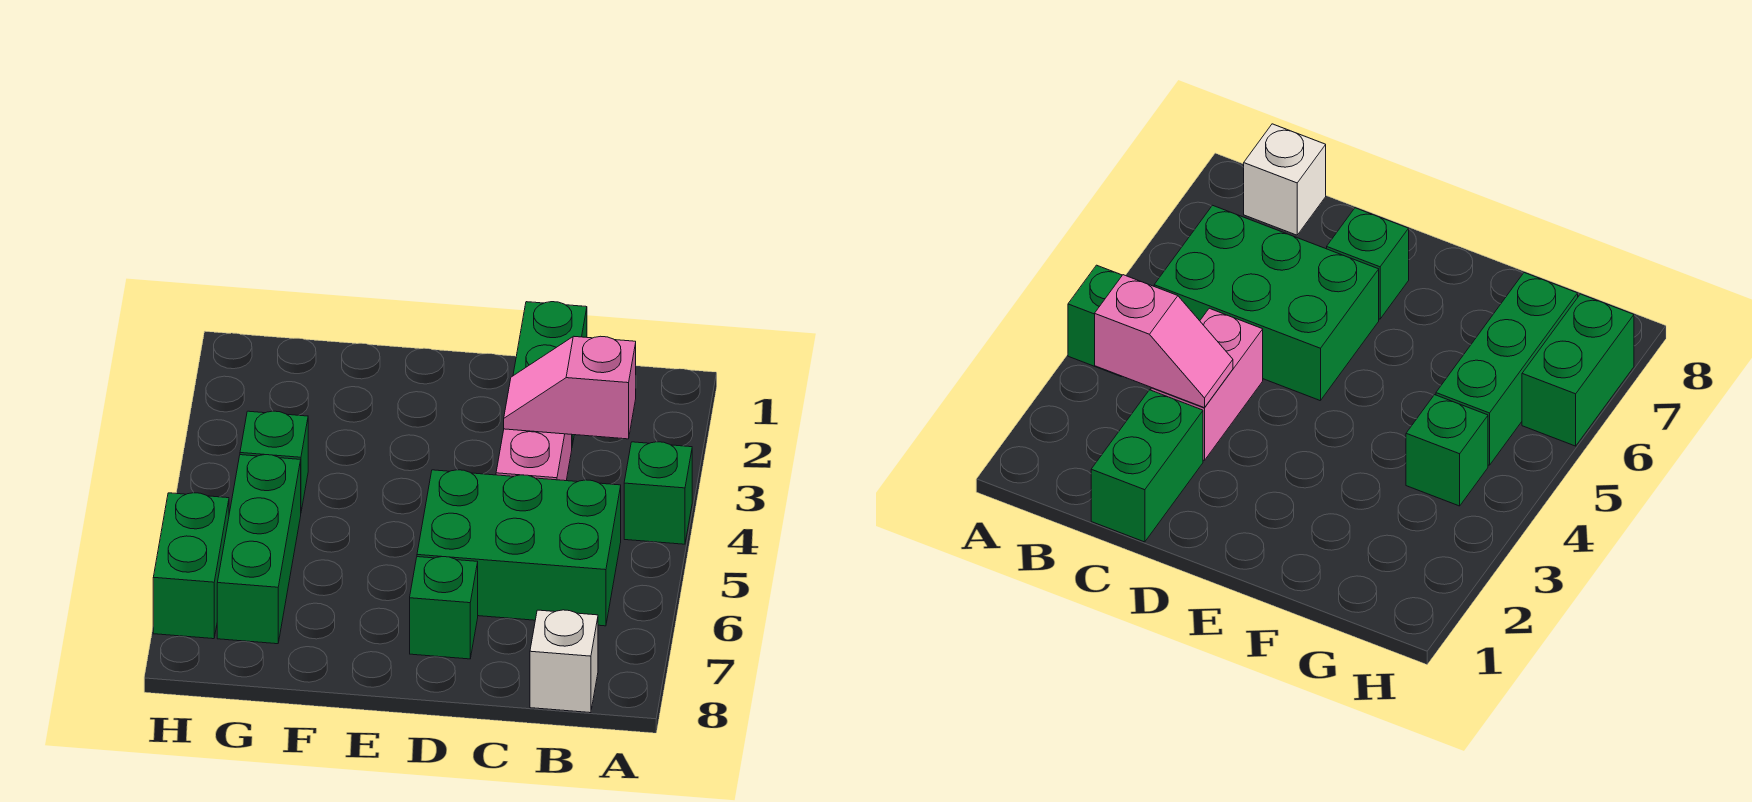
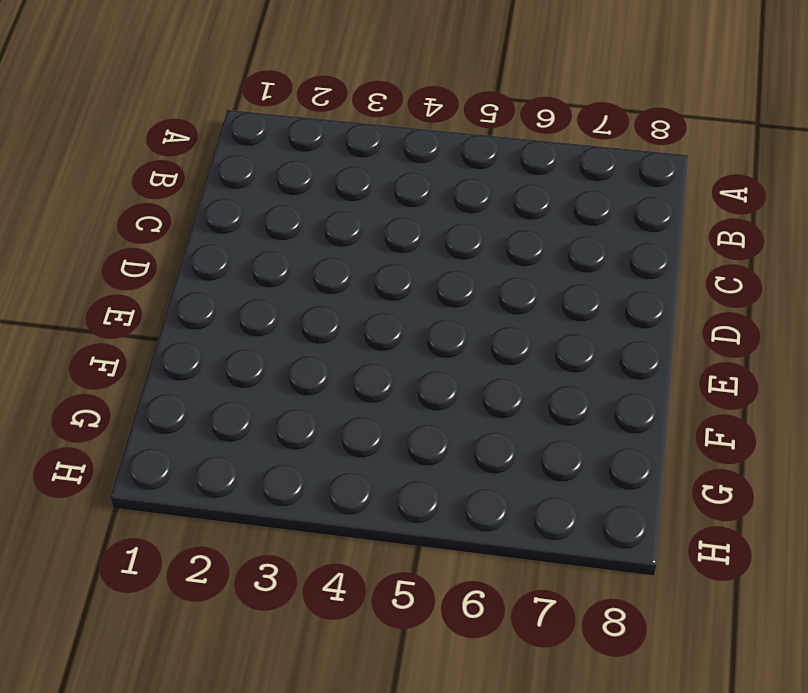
none -> green 1x1 brick [624,442,692,544]
none -> green 2x3 brick [417,470,621,626]

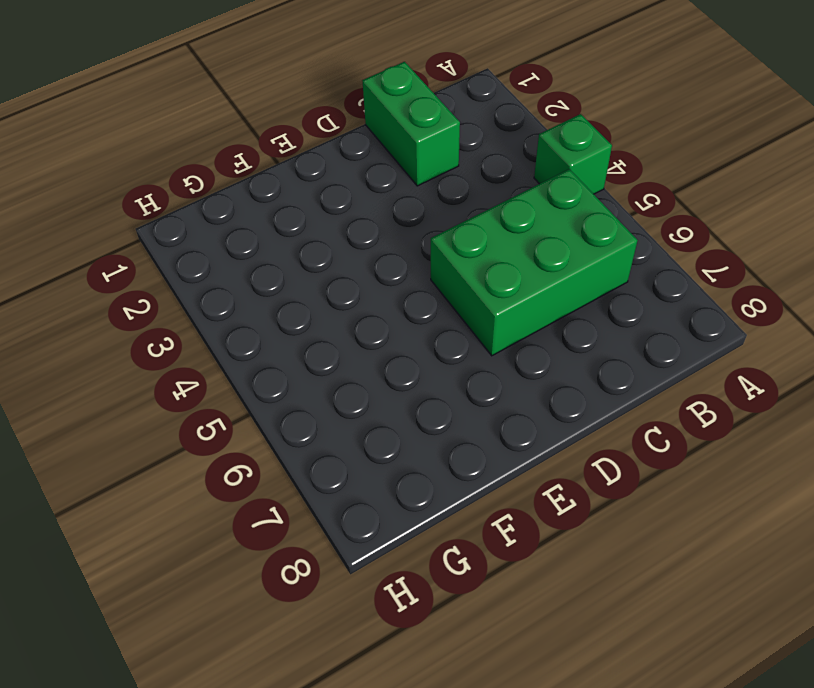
none -> white 1x1 brick [530,610,598,713]
none -> pink 1x2 brick [496,429,572,481]

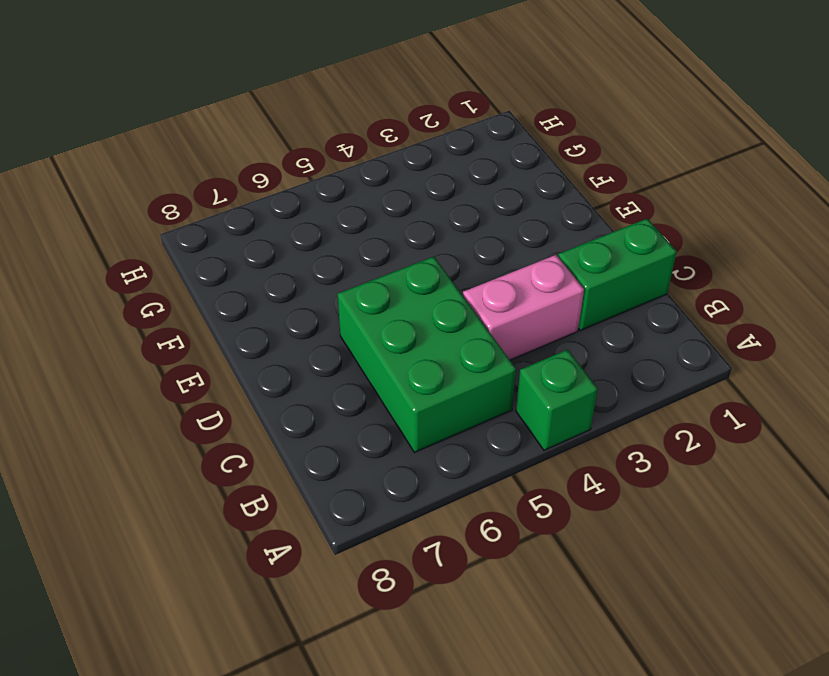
none -> white 1x1 brick [530,610,598,713]
none -> green 1x1 brick [410,557,478,659]

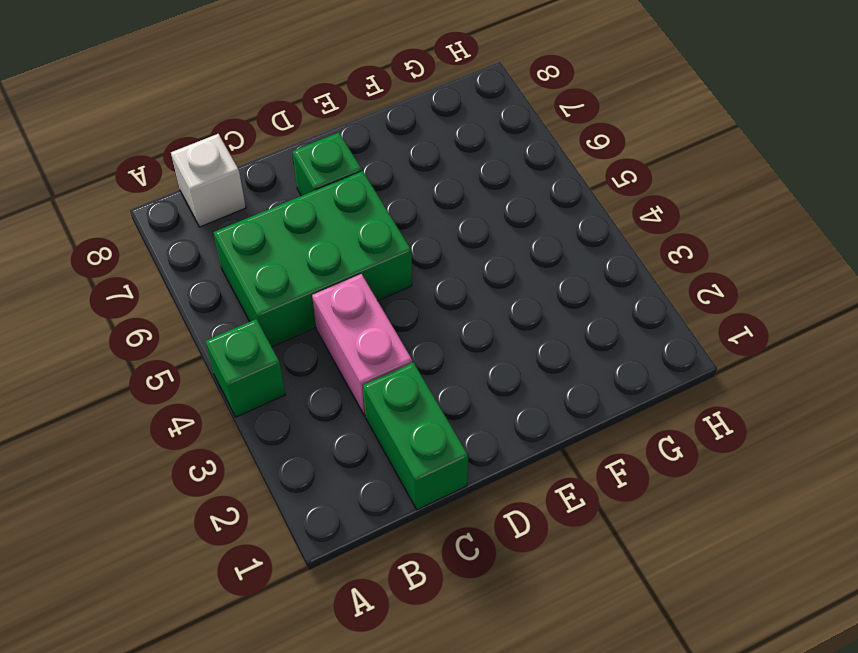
none -> green 1x1 brick [240,411,308,511]
none -> green 1x3 brick [217,455,301,644]

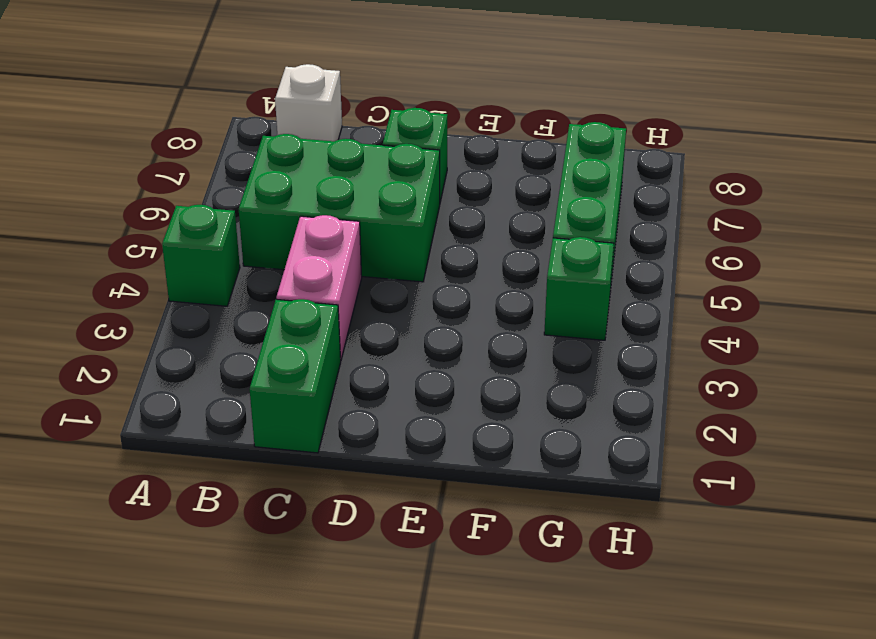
none -> green 1x2 brick [153,493,229,639]
none -> pink 1x2 slope [504,336,636,439]

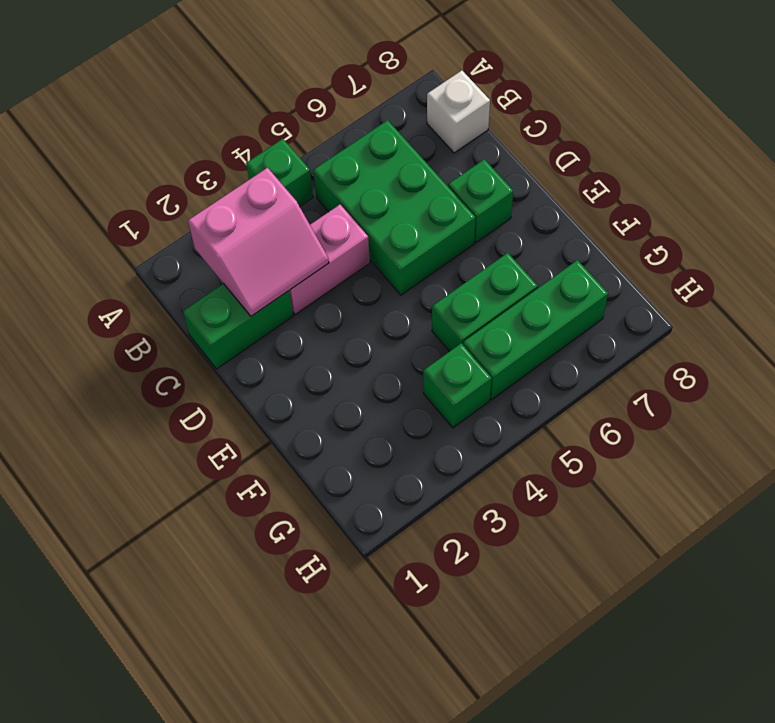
pink 2x2 slope [188,168,329,316] -> pink 1x2 slope [504,336,636,439]
green 1x2 brick [432,253,538,352] -> green 1x2 brick moved to [153,493,229,639]

